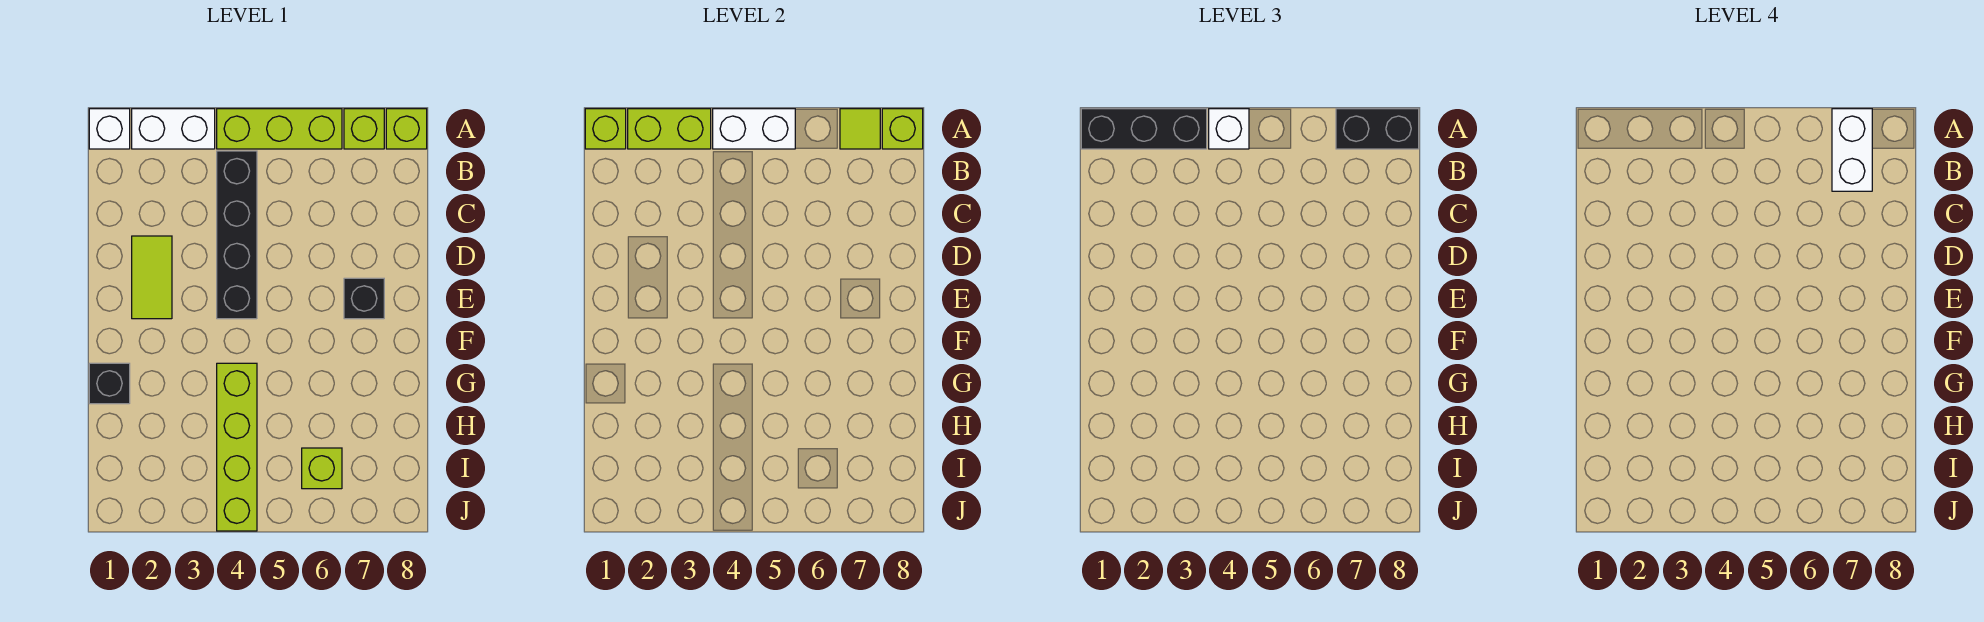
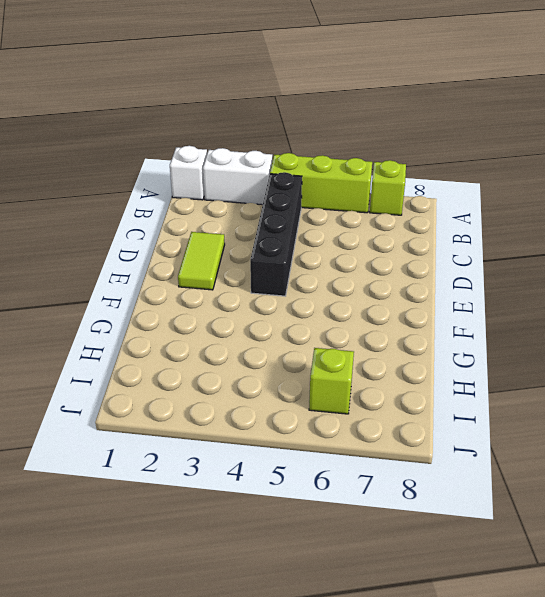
none -> lime 1x1 brick [386,109,427,149]
none -> black 1x1 brick [344,278,384,319]
none -> black 1x1 brick [89,363,130,404]

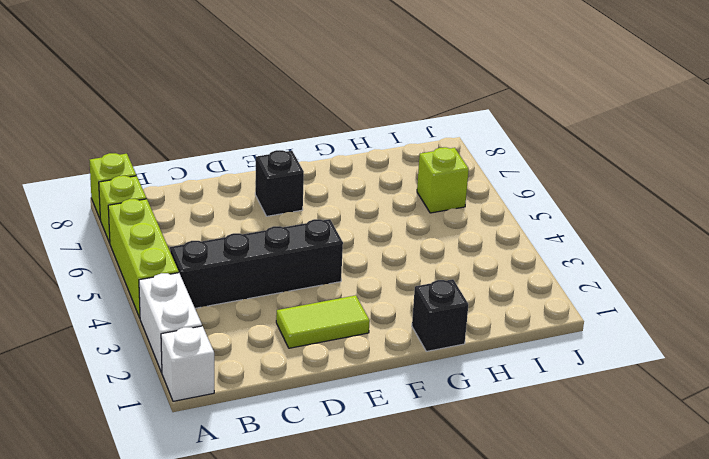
none -> lime 1x4 brick [217,363,257,531]
none -> lime 1x1 brick [585,109,626,149]
none -> lime 1x2 brick [628,109,711,149]

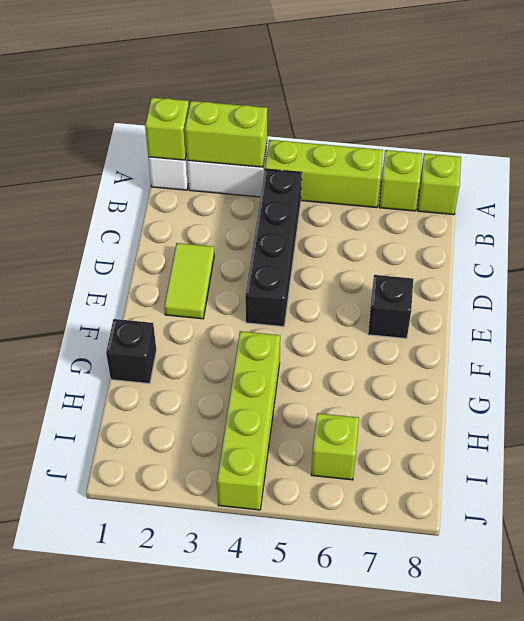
none -> white 1x2 brick [713,109,795,149]
none -> lime 1x1 tile [840,109,880,149]
none -> lime 1x1 brick [882,109,923,149]

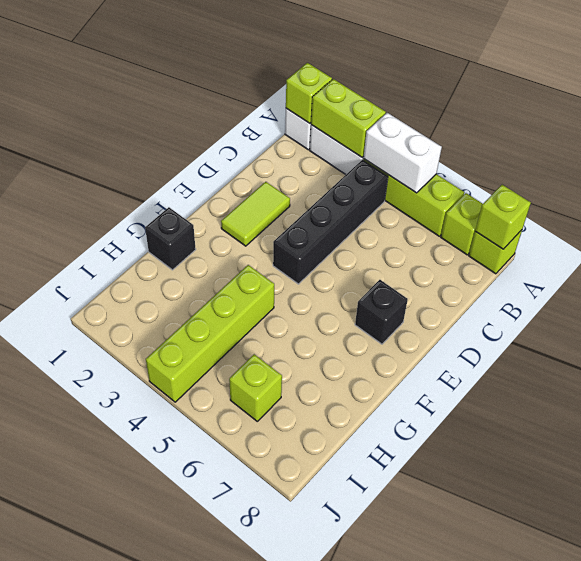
none -> lime 1x1 tile [840,109,880,149]
none -> black 1x3 brick [1081,109,1207,149]
none -> white 1x1 brick [1209,109,1249,149]

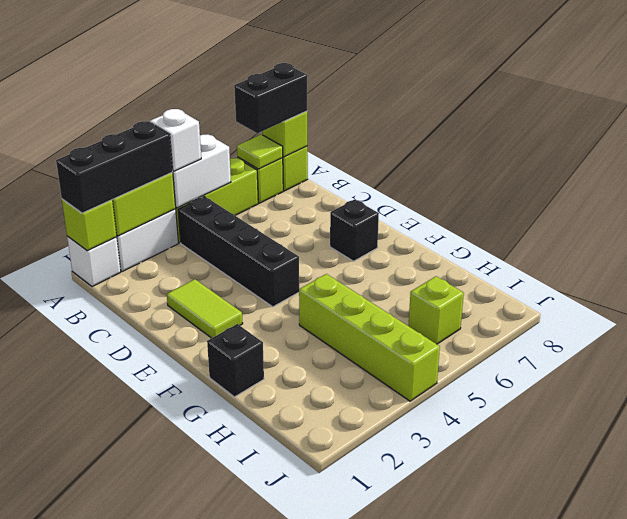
none -> white 1x2 brick [1832,109,1872,191]

